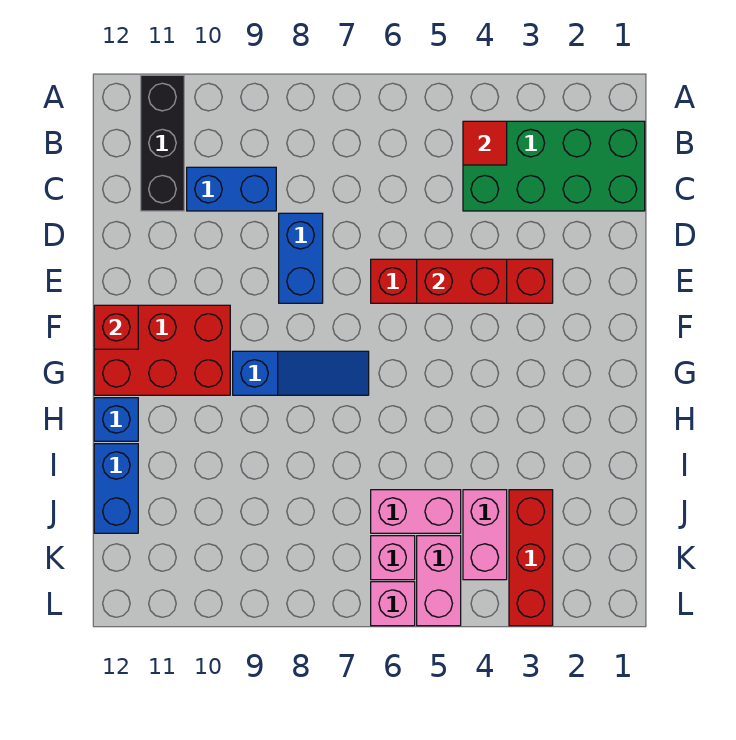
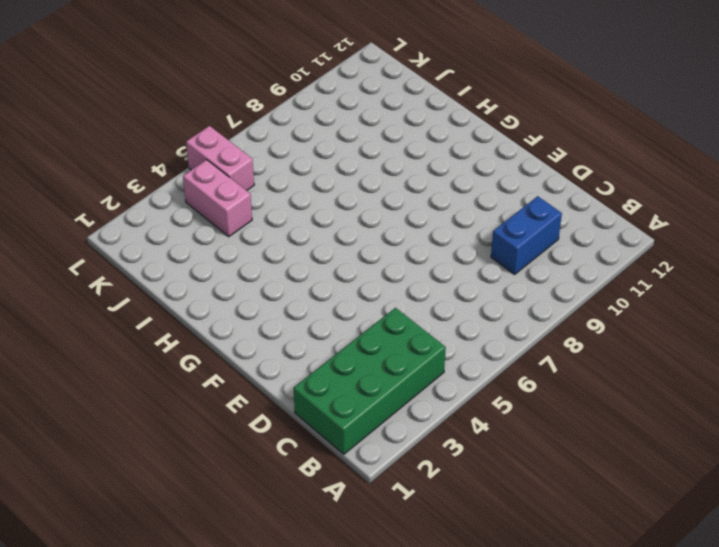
none -> black 1x3 brick [141,75,184,211]
none -> blue 1x2 brick [279,213,323,303]
none -> red 1x4 brick [371,259,553,303]

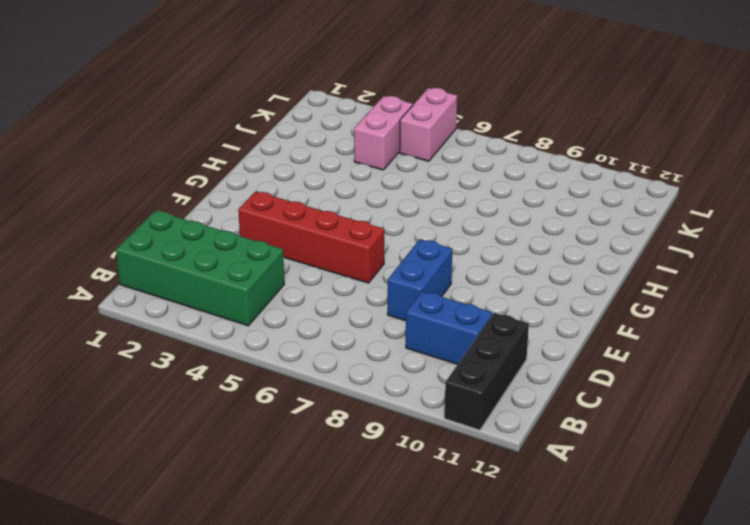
none -> red 2x3 brick [94,305,230,395]
none -> blue 1x3 slope [233,351,369,395]
none -> blue 1x1 brick [94,398,138,441]

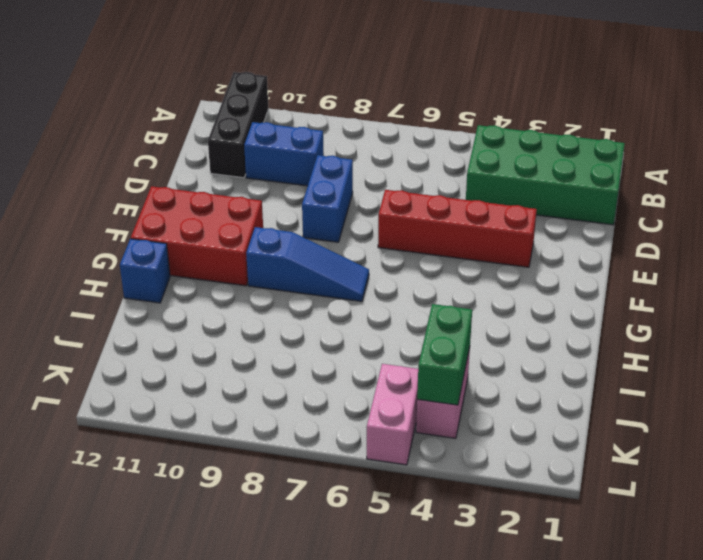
green 1x2 brick [417,304,472,405] -> none
none -> blue 1x2 brick [94,444,138,533]
none -> red 1x3 brick [509,490,553,626]
none -> pink 1x2 brick [371,490,461,533]

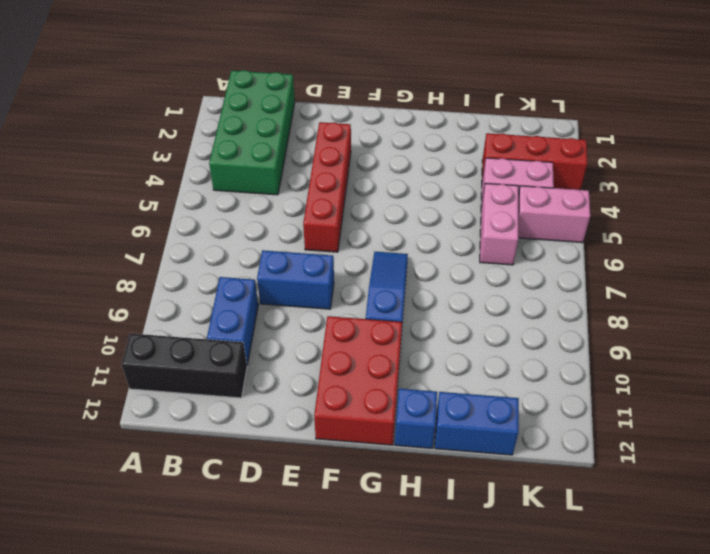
none -> pink 1x1 brick [371,536,415,580]
none -> pink 1x1 brick [371,582,415,626]
none -> red 1x1 tile [463,121,507,165]

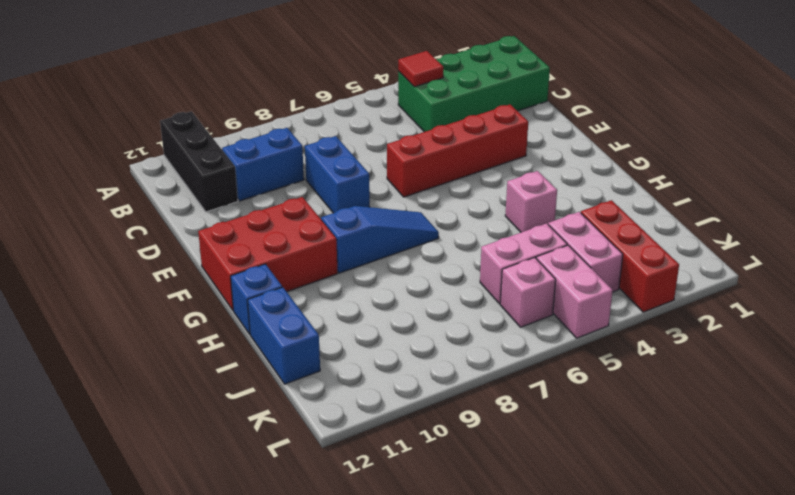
pink 1x1 brick [505,171,557,232] -> pink 1x1 brick moved to [371,582,415,626]
none -> red 1x2 brick [417,259,507,303]
none -> red 1x1 brick [94,305,138,349]

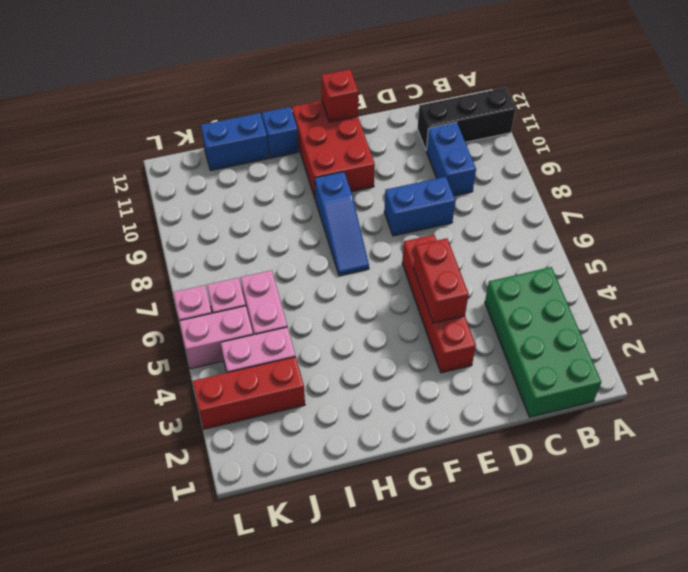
none -> red 1x1 tile [463,121,507,165]

